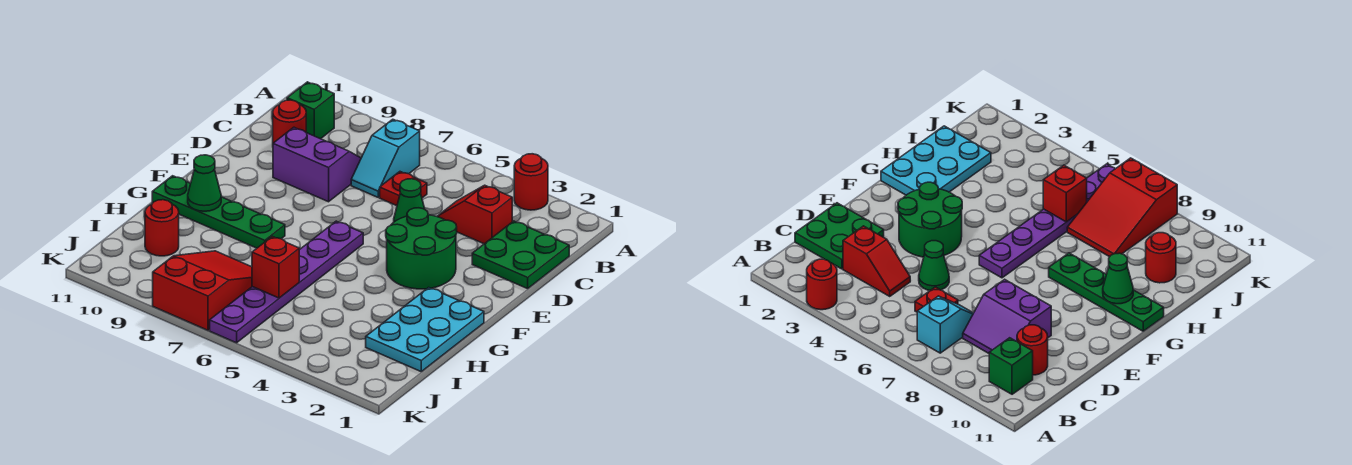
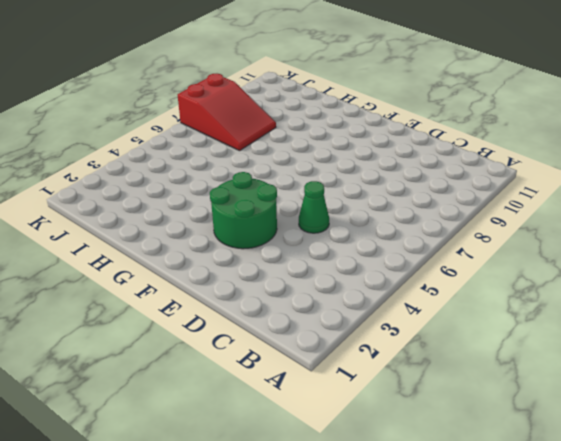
none -> red 1x1 round brick [514,154,548,210]
none -> cyan 1x2 slope [351,119,420,197]
none -> green 1x1 brick [287,82,334,139]

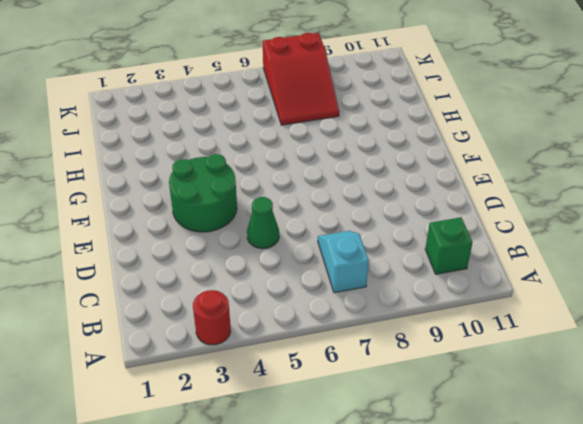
none -> green 2x2 plate [472,221,569,289]
none -> red 1x2 slope [437,185,512,244]
none -> red 1x1 plate [380,172,427,206]

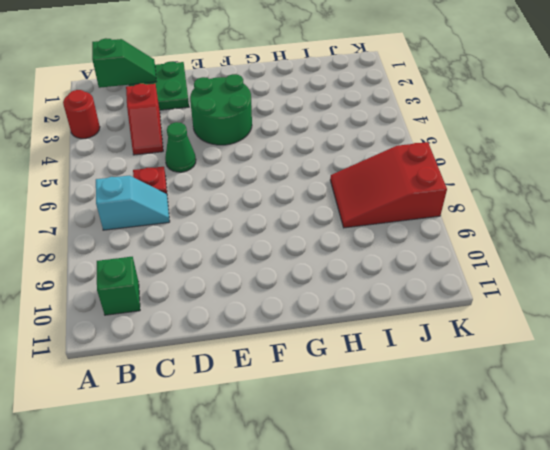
green 1x2 slope [92,38,156,88] -> none
none -> purple 2x2 slope [273,127,361,202]
none -> red 1x1 round brick [273,100,306,143]
none -> purple 1x6 plate [210,221,363,343]

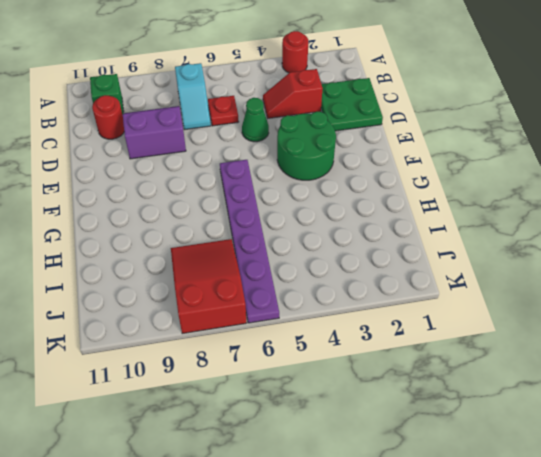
none -> cyan 2x3 plate [366,287,484,371]
none -> green 1x4 plate [152,176,285,248]
none -> red 1x1 round brick [145,200,179,256]

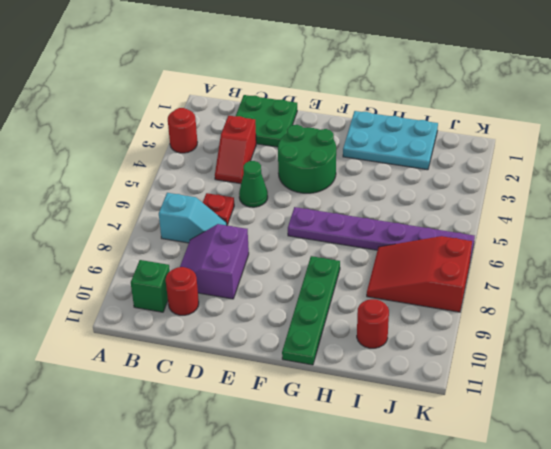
none -> green 1x1 cone [188,155,221,211]
none -> red 1x1 brick [252,236,299,298]

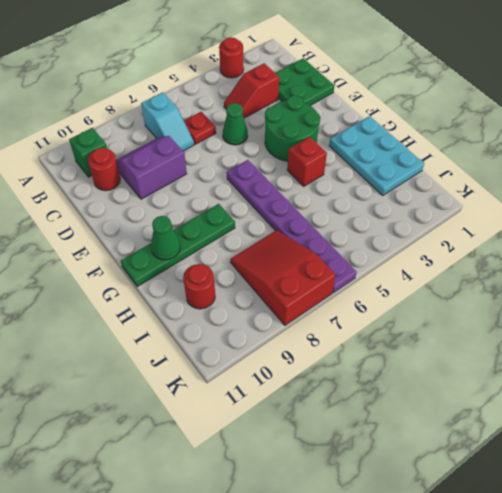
red 1x1 brick [287,137,327,186] -> red 1x1 brick moved to [252,236,299,298]

